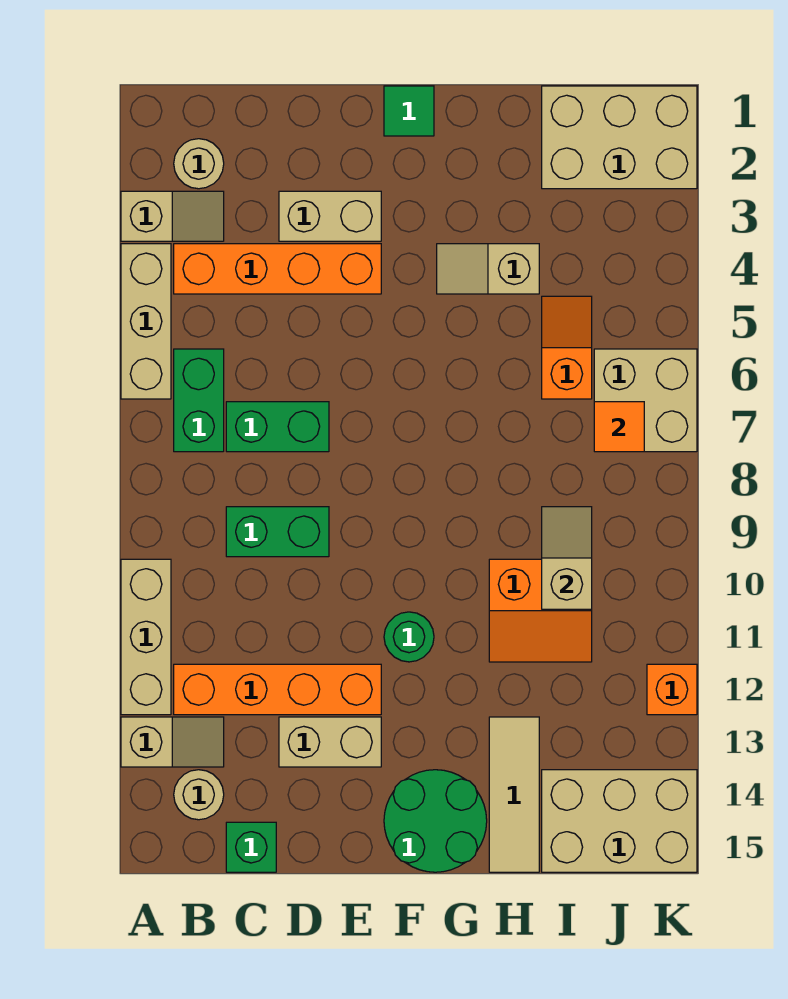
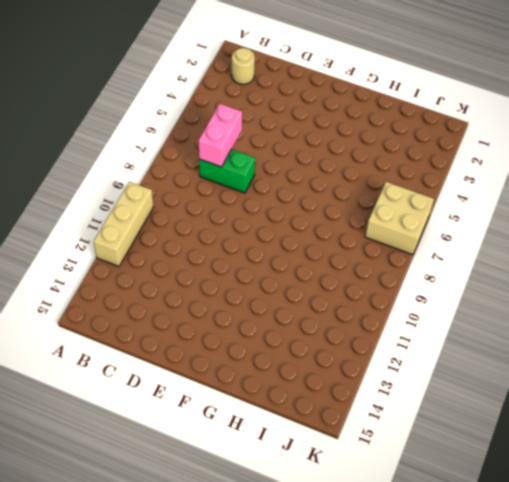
pink 1x2 brick [199,104,242,167] -> none
none -> tan 1x2 slope [121,191,224,241]
none -> tan 1x3 brick [121,244,171,399]
none -> tan 1x2 slope [121,717,224,767]

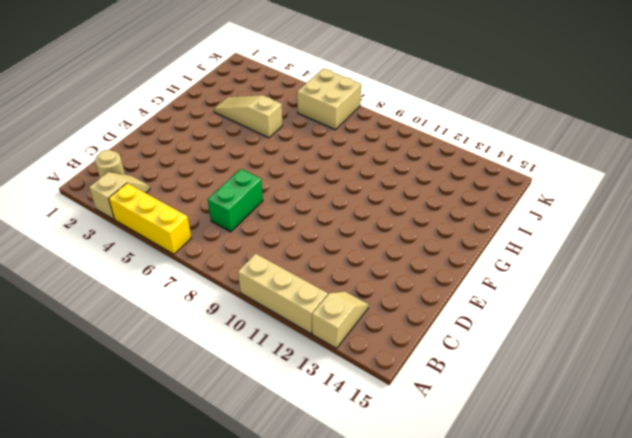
yellow 1x3 brick [109,183,191,254] -> tan 1x3 brick [121,244,171,399]
tan 1x3 slope [214,95,283,138] -> tan 1x2 slope [437,244,539,294]
none -> orange 1x4 brick [174,244,381,294]
none -> green 1x2 brick [174,349,224,452]
none -> orange 1x4 brick [174,664,381,715]

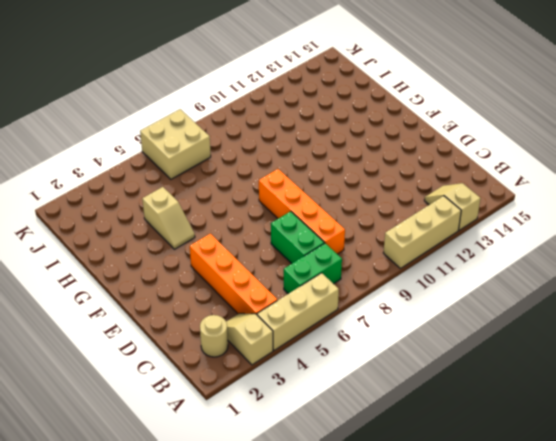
orange 1x4 brick [259,169,345,254] -> orange 1x4 brick moved to [174,664,381,715]
none -> tan 1x1 round brick [174,770,224,820]
none -> green 1x2 brick [226,507,329,557]
none -> green 1x1 brick [226,822,276,872]

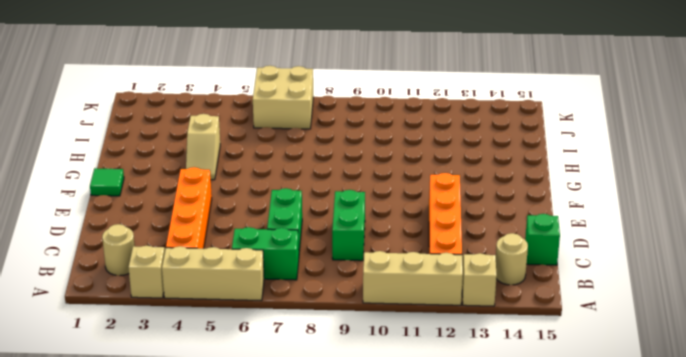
none -> tan 1x2 brick [279,191,381,241]
none -> tan 1x2 brick [279,717,381,767]
none -> green 1x1 round brick [384,612,434,662]

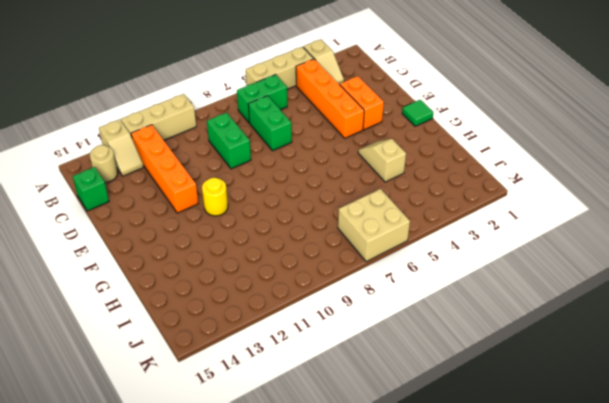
orange 1x2 brick [340,76,384,130] -> tan 1x2 brick [279,191,381,241]
yellow 1x1 round brick [202,178,228,216] -> green 1x1 round brick [384,612,434,662]
none -> tan 1x1 round brick [174,139,224,189]
none -> tan 1x2 brick [279,717,381,767]
none -> green 2x2 round brick [384,770,487,872]

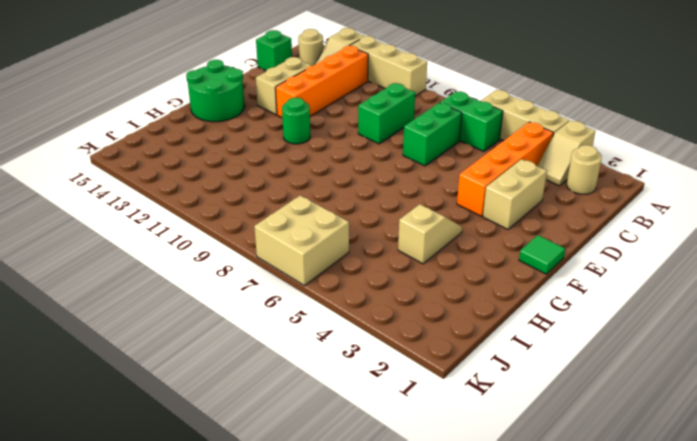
none -> orange 2x2 slope [489,559,592,662]
none -> tan 1x3 tile [489,717,539,872]
none -> tan 2x3 brick [542,86,697,189]

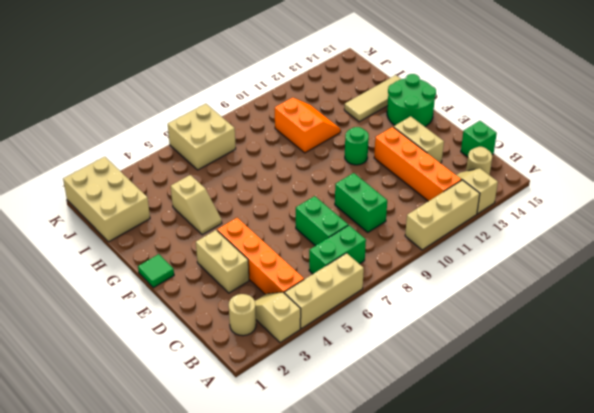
none -> orange 1x2 slope [542,296,592,399]
none -> tan 2x3 brick [542,770,697,872]
none -> orange 1x1 brick [647,664,697,715]

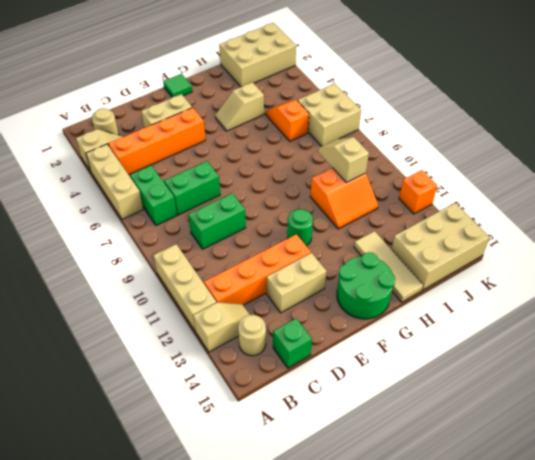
none -> orange 1x1 tile [594,402,644,452]

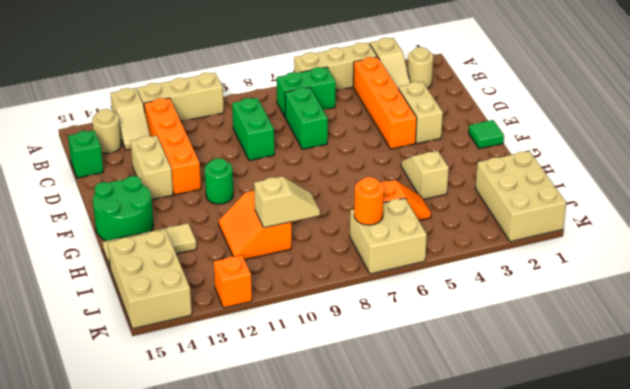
orange 1x1 round brick [354,177,384,225] -> orange 1x1 tile [594,402,644,452]

